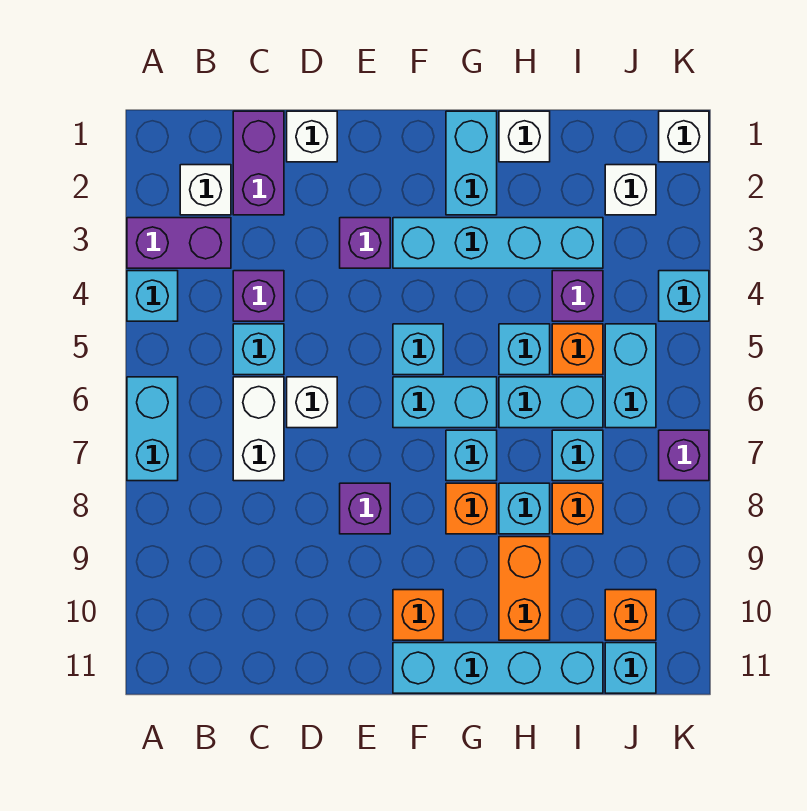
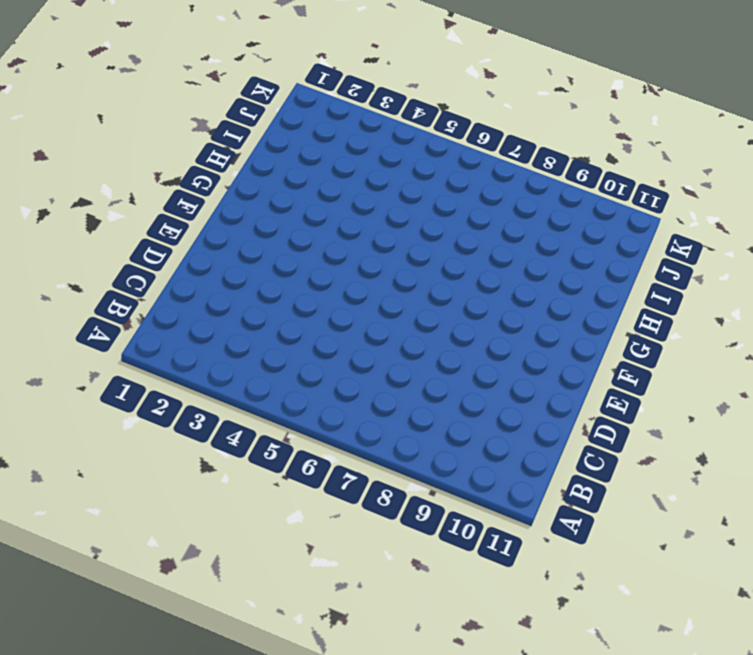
none -> purple 1x2 brick [127,218,231,268]
none -> cyan 1x1 brick [127,271,178,321]
none -> cyan 1x2 brick [127,377,178,481]
none -> white 1x1 brick [180,165,231,215]

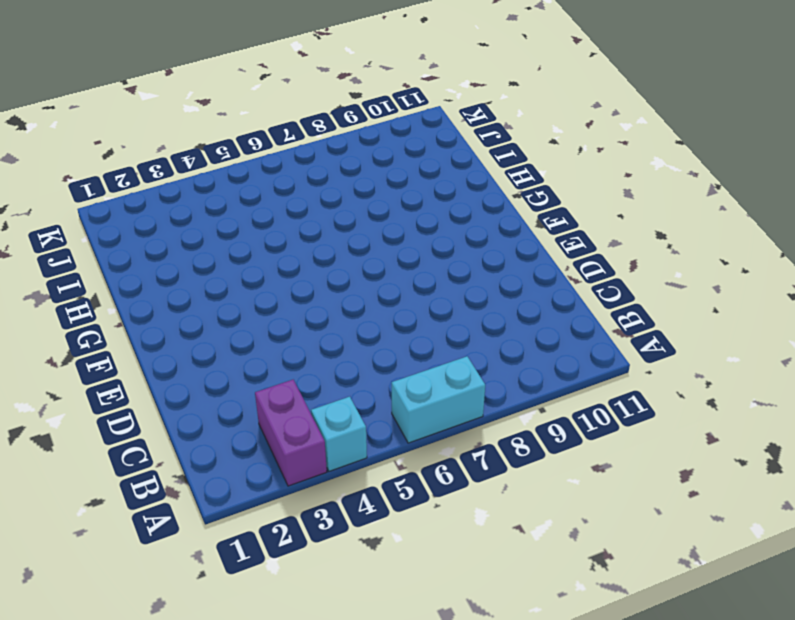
none -> white 1x1 brick [180,165,231,215]
none -> purple 1x2 brick [233,111,284,215]
none -> purple 1x1 brick [233,271,284,321]
none -> cyan 1x1 brick [233,324,284,375]

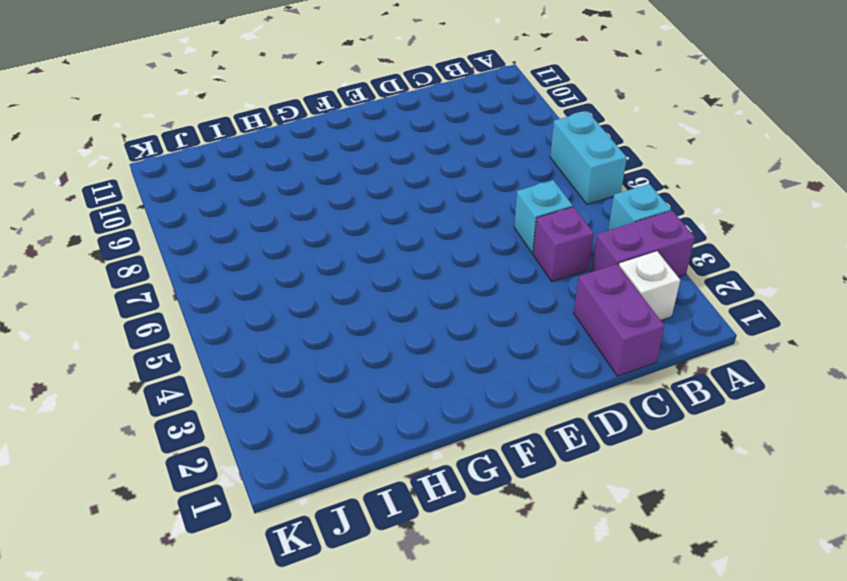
none -> white 1x2 brick [233,377,284,481]
none -> white 1x1 brick [287,111,337,162]
none -> white 1x1 brick [287,377,337,428]
none -> purple 1x1 brick [340,218,390,268]

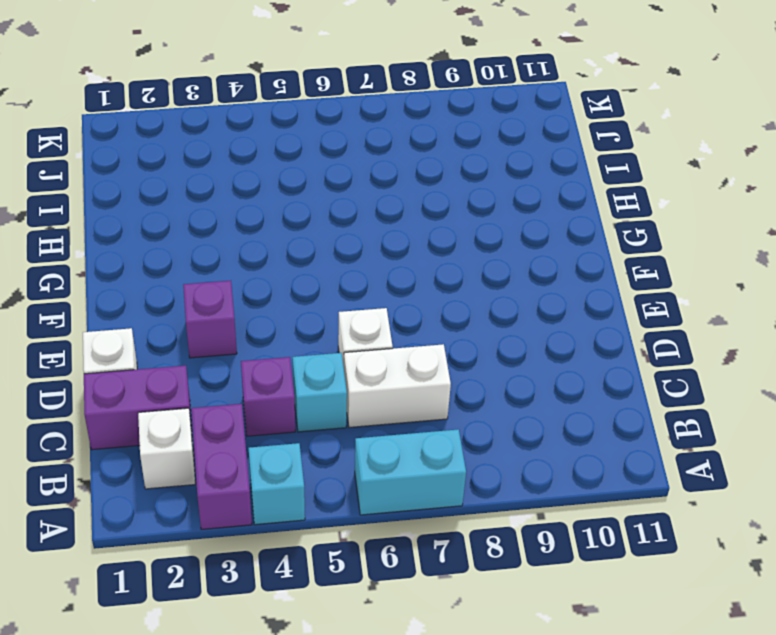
none -> purple 1x1 brick [340,483,390,534]
none -> cyan 1x4 brick [393,218,603,268]
none -> cyan 1x1 brick [393,324,443,375]
none -> cyan 1x2 brick [393,377,497,428]

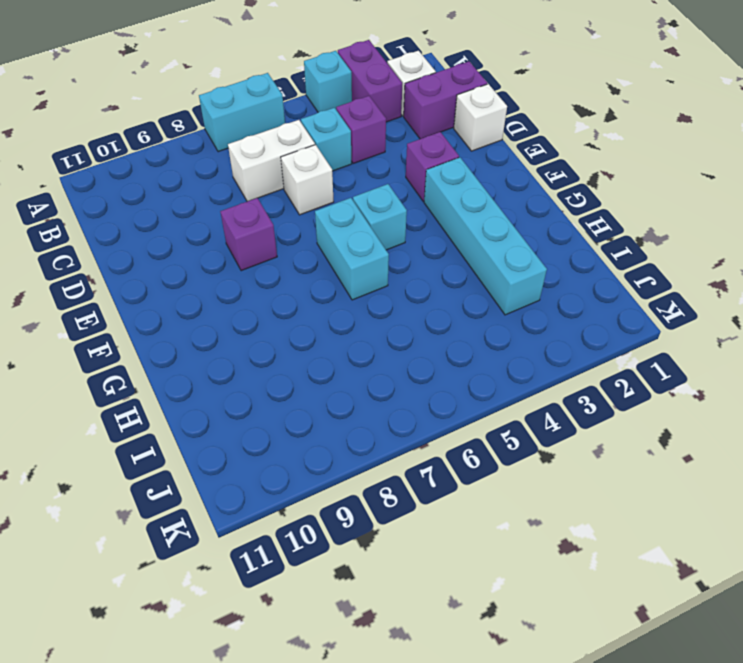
none -> orange 1x1 brick [393,590,443,640]
none -> cyan 1x4 brick [393,643,603,693]
none -> cyan 1x2 brick [446,111,497,215]
none -> cyan 1x1 brick [446,430,497,481]

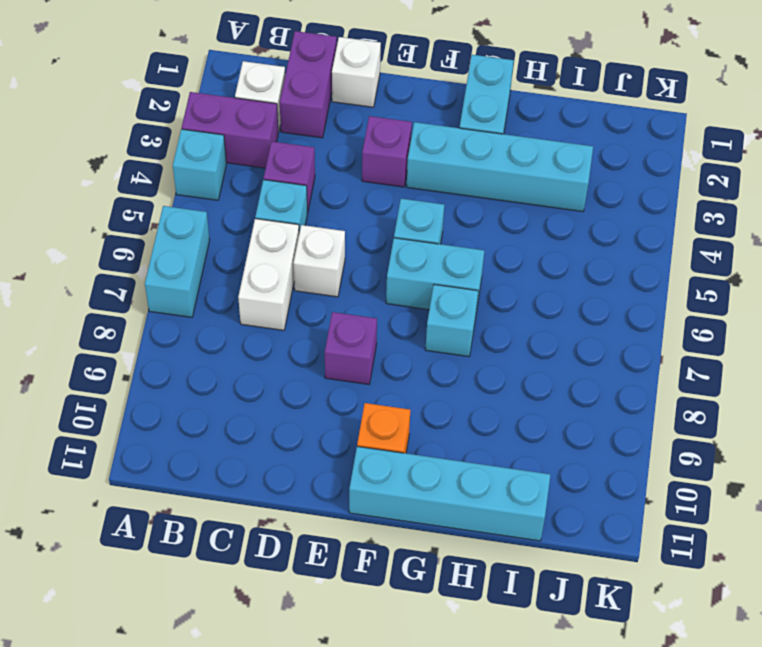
none -> orange 1x1 brick [446,483,497,534]
none -> white 1x1 brick [499,111,550,162]
none -> cyan 1x1 brick [499,324,550,375]
none -> cyan 1x2 brick [499,377,603,428]

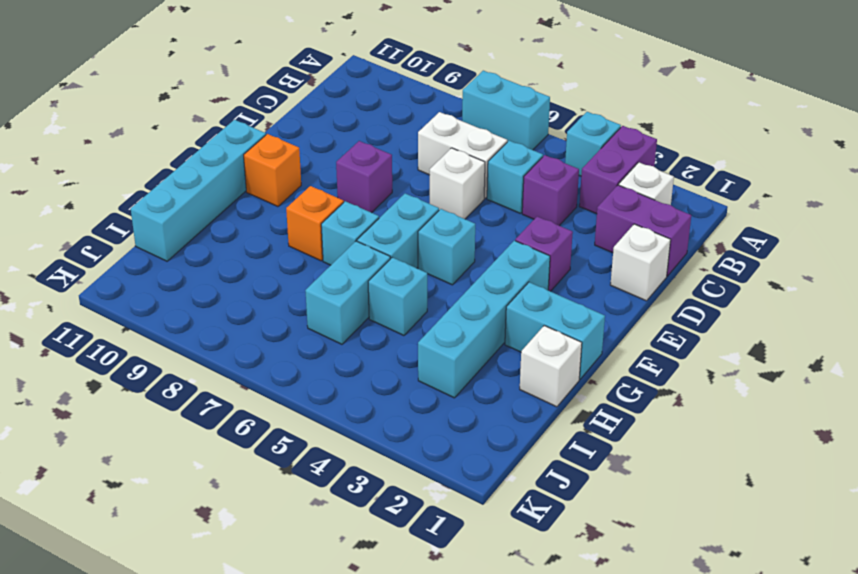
none -> cyan 1x1 brick [499,483,550,534]
none -> orange 1x2 brick [499,537,550,640]
none -> purple 1x1 brick [552,271,603,321]
none -> orange 1x1 brick [552,324,603,375]

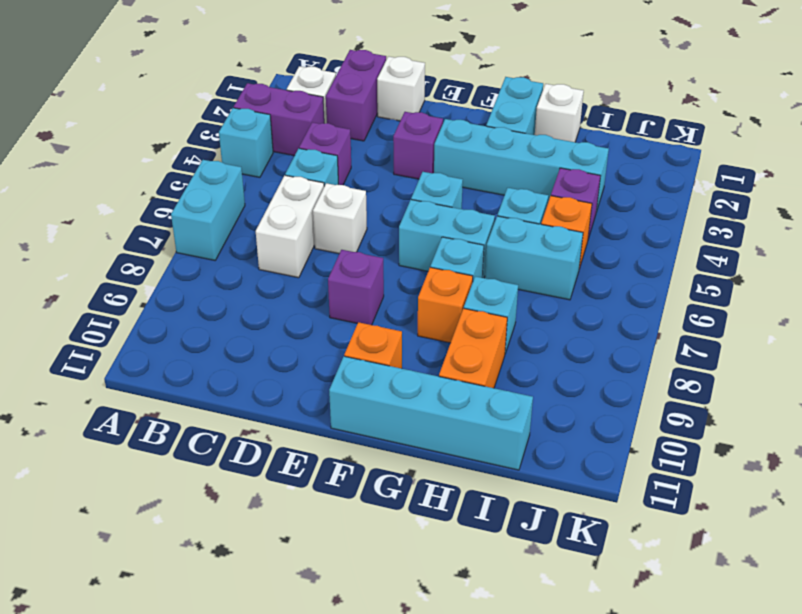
none -> cyan 1x1 brick [552,430,603,481]
none -> orange 1x1 brick [552,483,603,534]
none -> white 1x1 brick [605,165,656,215]
none -> cyan 1x2 brick [605,324,656,428]

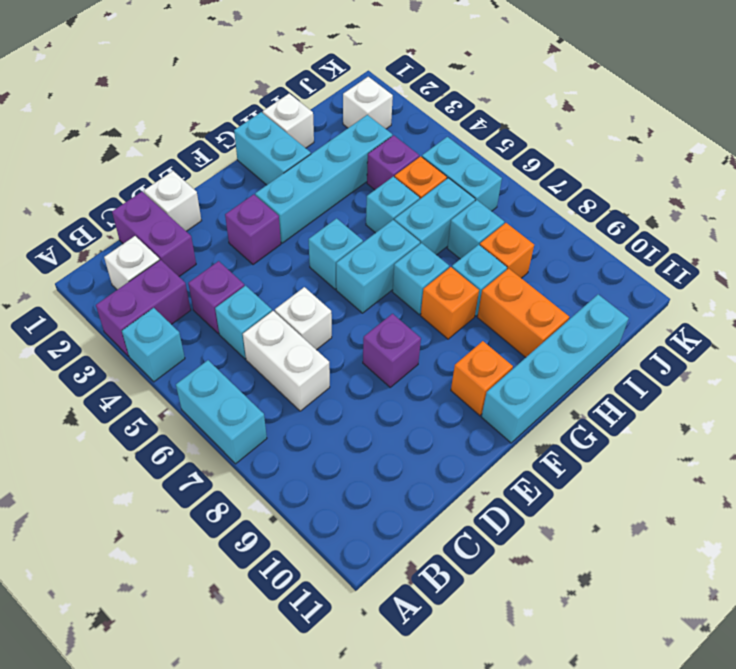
none -> orange 1x1 brick [605,590,656,640]
none -> cyan 1x1 brick [605,643,656,693]
none -> white 1x1 brick [659,111,709,162]
none -> cyan 1x1 brick [659,271,709,321]

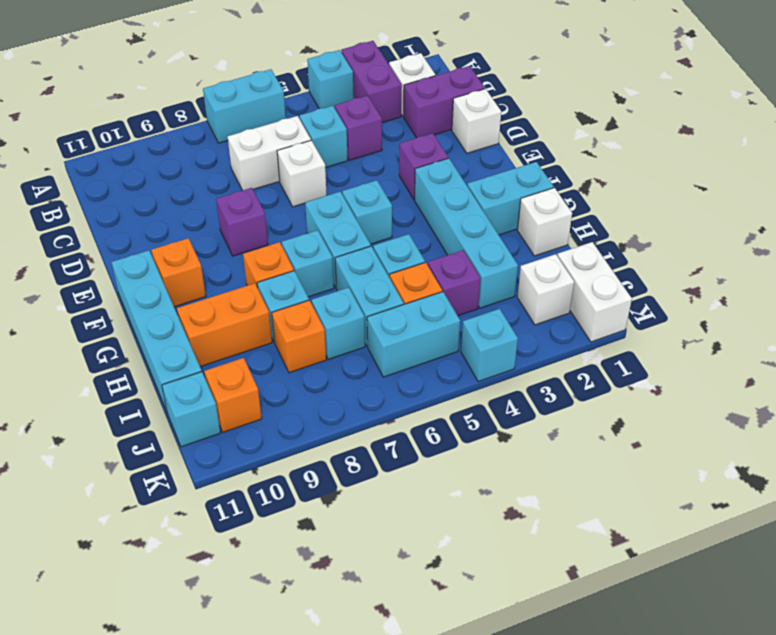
white 1x2 brick [557,242,632,342] -> white 1x1 brick [659,111,709,162]
none -> purple 1x1 brick [659,430,709,481]

